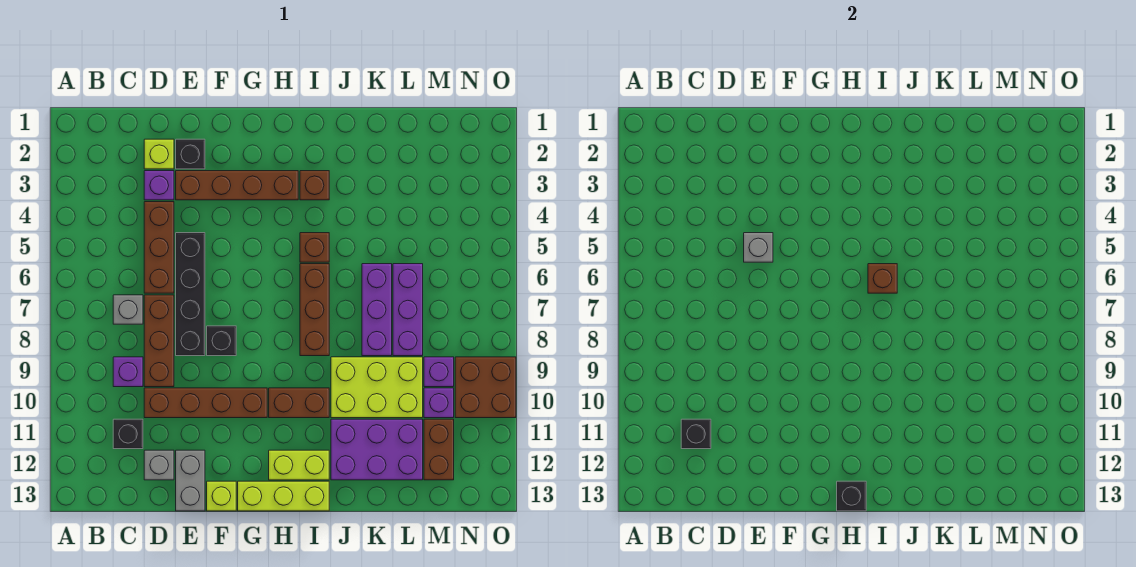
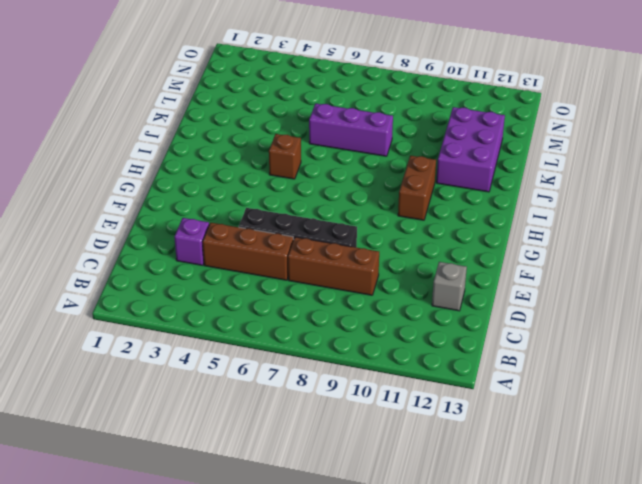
none -> grey 1x1 brick [113,295,143,324]
none -> purple 1x1 brick [113,357,143,387]
none -> black 1x1 brick [113,419,143,449]
none -> lime 1x1 brick [144,139,174,169]

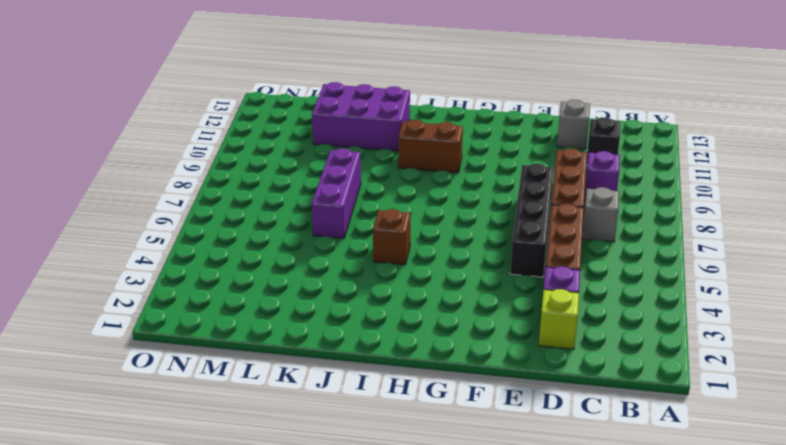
none -> brown 1x4 brick [144,388,267,418]
none -> black 1x1 brick [176,139,205,169]
none -> brown 1x4 brick [176,171,298,200]
none -> grey 1x2 brick [176,450,205,511]

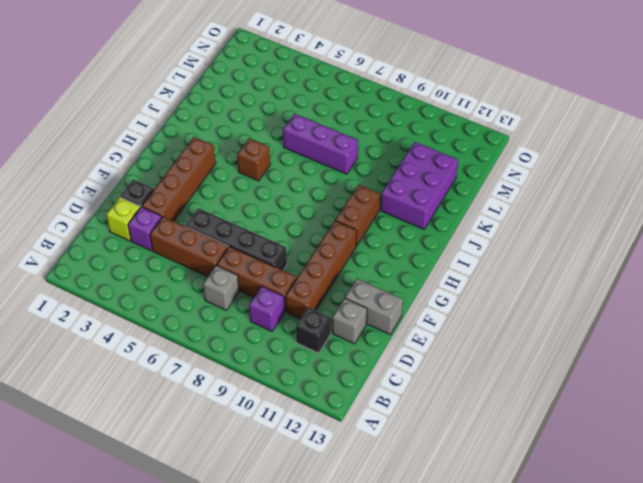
none -> black 1x1 brick [207,326,236,356]
none -> lime 1x1 brick [207,481,236,511]
none -> lime 1x3 brick [238,481,329,511]
none -> lime 1x2 brick [269,450,329,480]

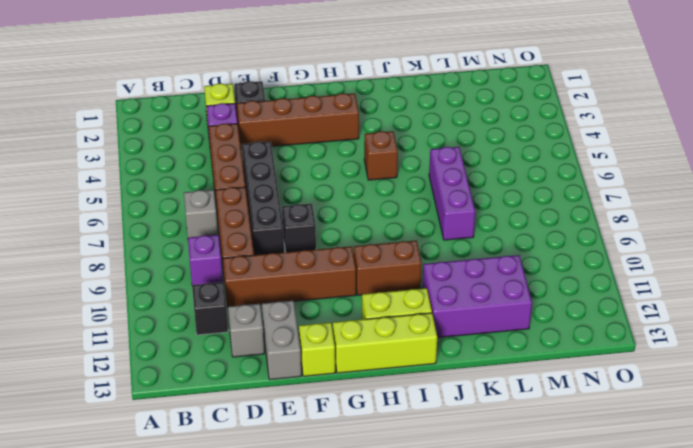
none -> brown 1x1 brick [300,171,329,200]
none -> brown 1x3 brick [300,264,329,356]
none -> lime 2x3 brick [331,357,423,418]
none -> purple 1x3 brick [393,264,423,356]

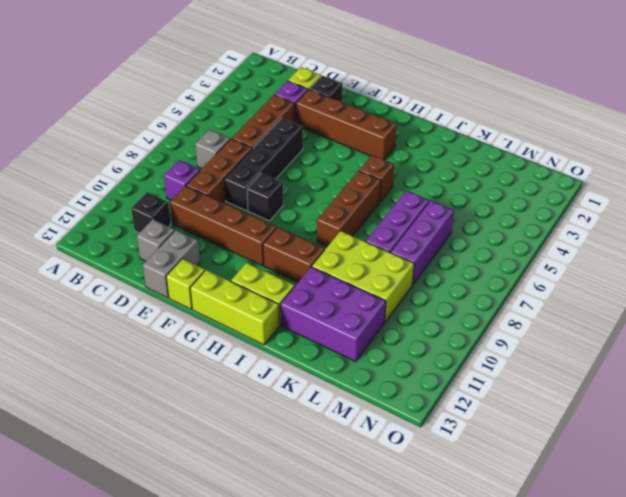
none -> brown 1x1 brick [300,171,329,200]
none -> purple 1x1 brick [424,357,454,387]
none -> purple 1x1 brick [424,388,454,418]
none -> brown 1x2 brick [424,419,454,480]

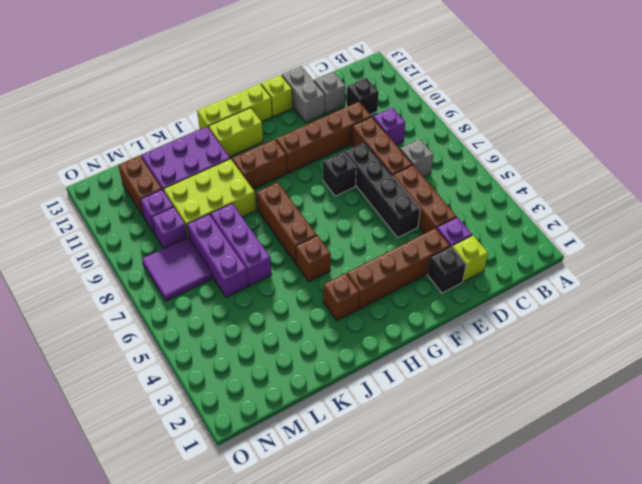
purple 2x2 tile [142,237,212,301] -> none
none -> brown 2x2 brick [455,357,516,418]
none -> black 1x1 brick [681,419,711,449]
none -> grey 1x1 brick [744,233,773,262]
none -> black 1x1 brick [837,481,866,511]

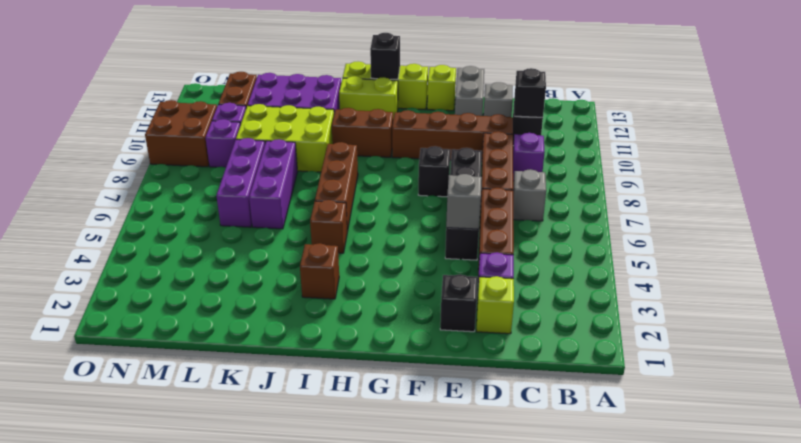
none -> brown 1x4 brick [176,171,298,200]
none -> brown 1x1 brick [868,264,897,293]

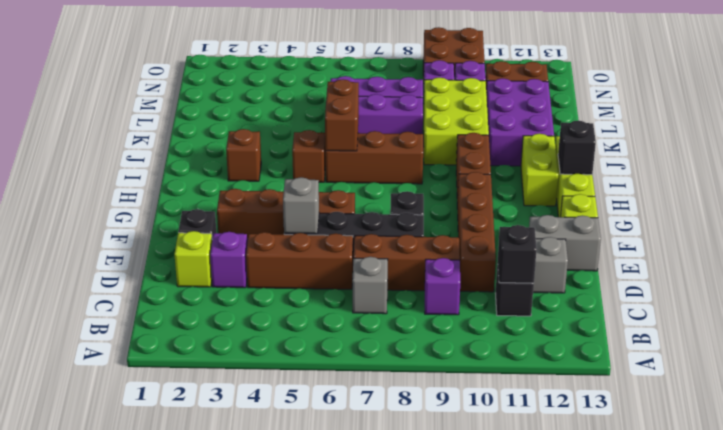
brown 1x4 brick [217,189,355,243] -> brown 1x4 brick turned to [176,171,298,200]
brown 1x2 brick [325,79,359,151] -> brown 1x1 brick [868,264,897,293]

